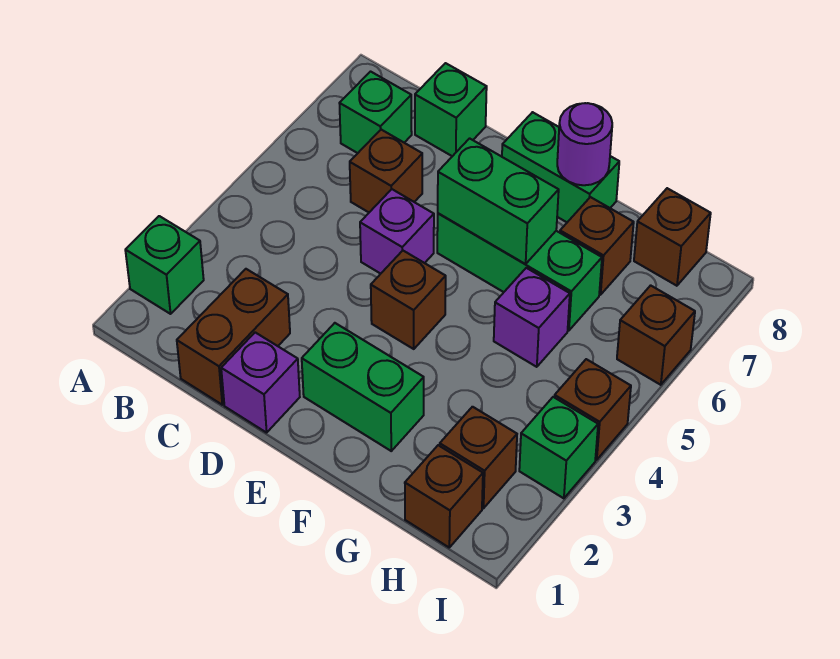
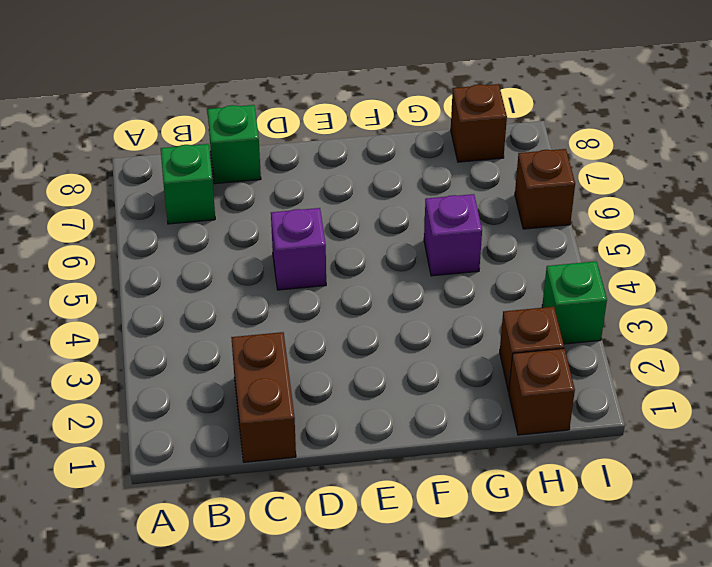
none -> green 1x1 brick [125,216,204,314]
none -> brown 1x1 brick [350,130,422,212]
none -> purple 1x1 brick [221,332,300,433]

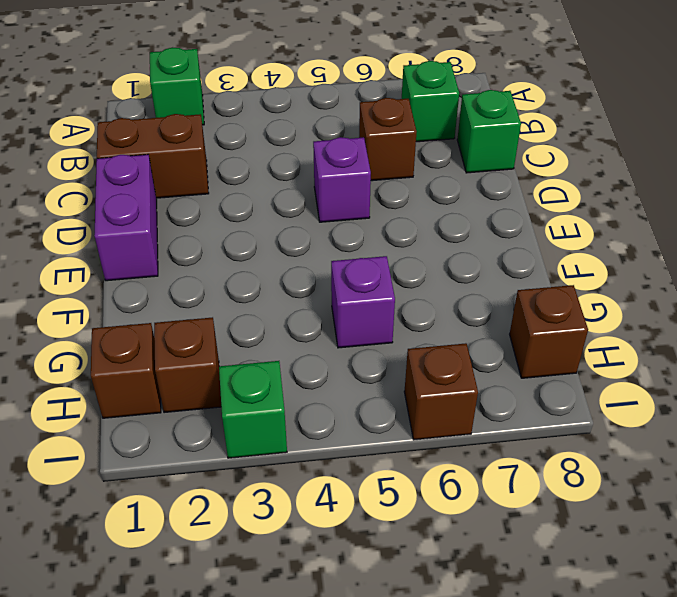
purple 1x2 brick [94,155,158,281] -> purple 1x1 brick [221,332,300,433]
none -> green 1x2 brick [302,323,424,451]
none -> brown 1x1 brick [371,251,446,349]
none -> green 1x3 brick [437,213,602,331]

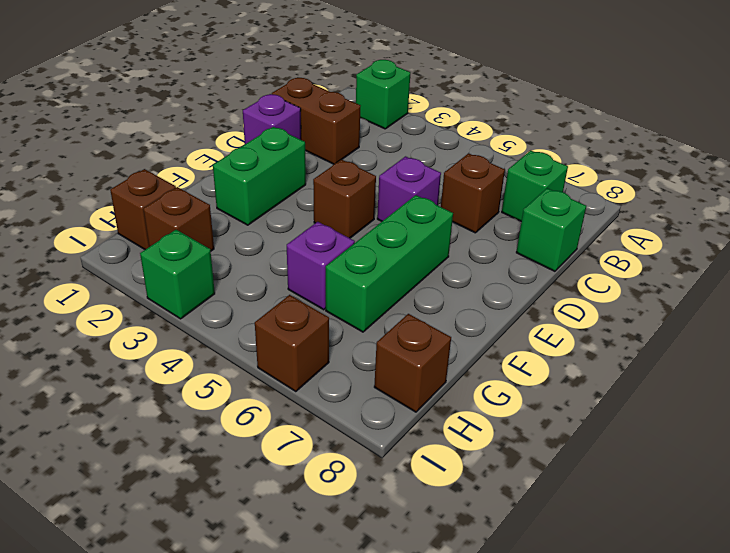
none -> green 1x2 brick [502,112,619,222]
none -> brown 1x1 brick [560,197,634,295]
none -> brown 1x1 brick [555,359,631,460]

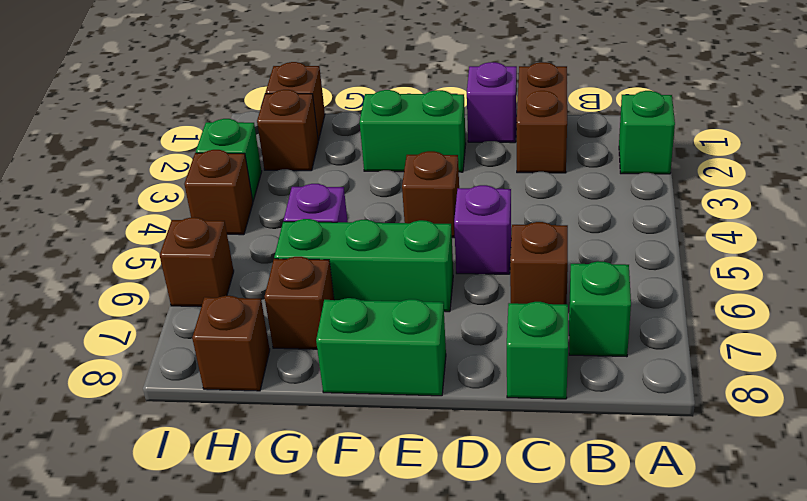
none -> green 1x2 brick [438,138,559,264]
none -> purple 1x1 round brick [557,103,612,185]

